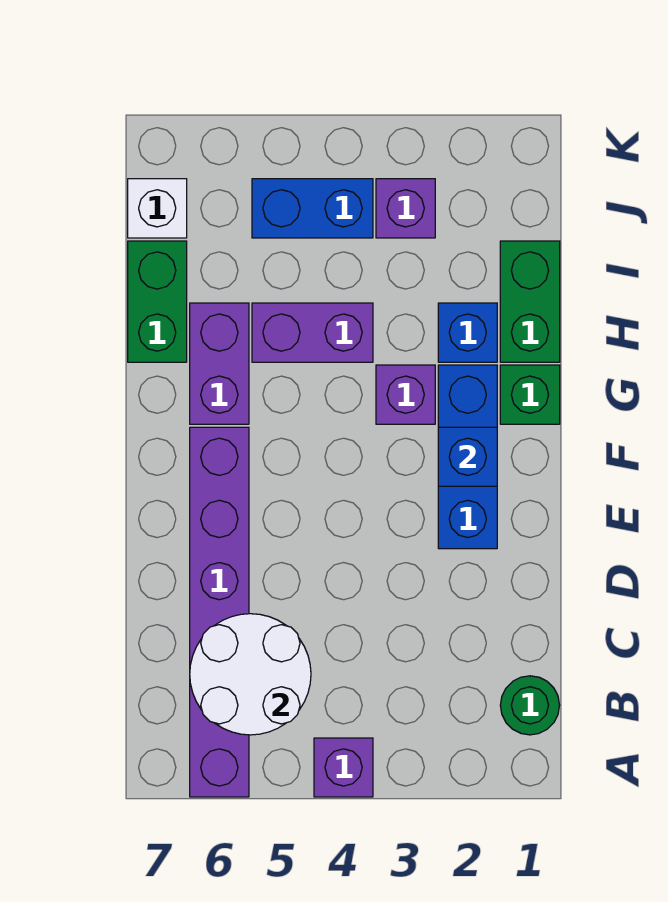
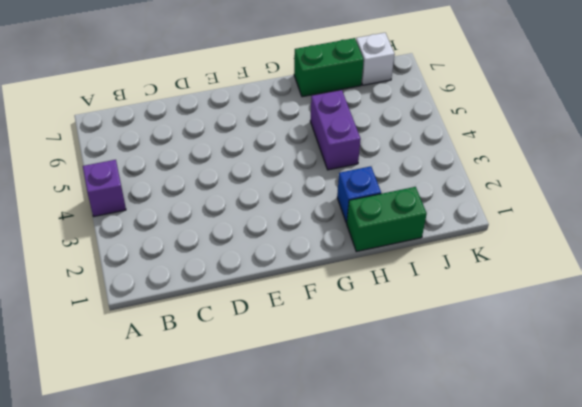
none -> purple 1x6 brick [190,427,249,797]
none -> green 1x1 round brick [500,676,560,735]
none -> blue 1x3 brick [438,365,497,549]

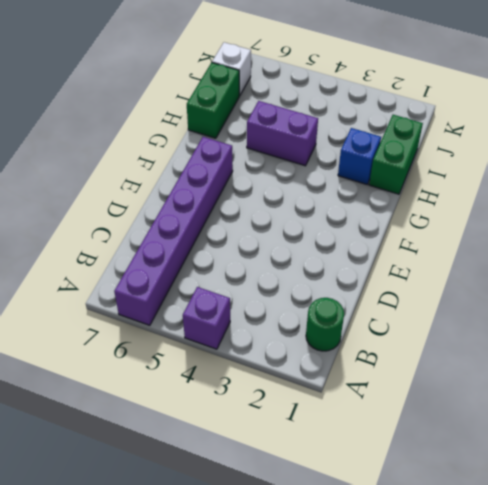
none -> blue 1x3 brick [438,365,497,549]
none -> green 1x1 brick [500,365,560,424]
none -> purple 1x1 brick [376,365,435,424]

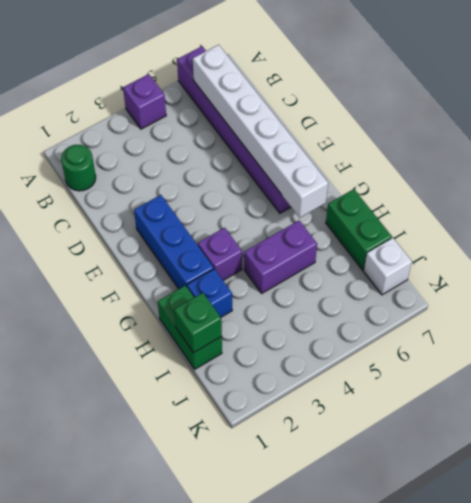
white 1x6 brick [193,45,328,218] -> white 2x2 round brick [190,614,311,735]
green 1x1 brick [174,293,222,353] -> green 1x1 brick moved to [500,365,560,424]
none -> purple 1x2 brick [190,303,249,424]
none -> purple 1x1 brick [376,179,435,238]
none -> blue 1x2 brick [252,179,373,238]

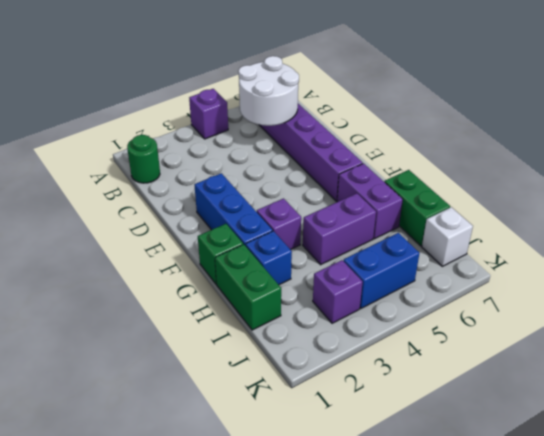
none -> blue 1x1 brick [438,427,497,486]

